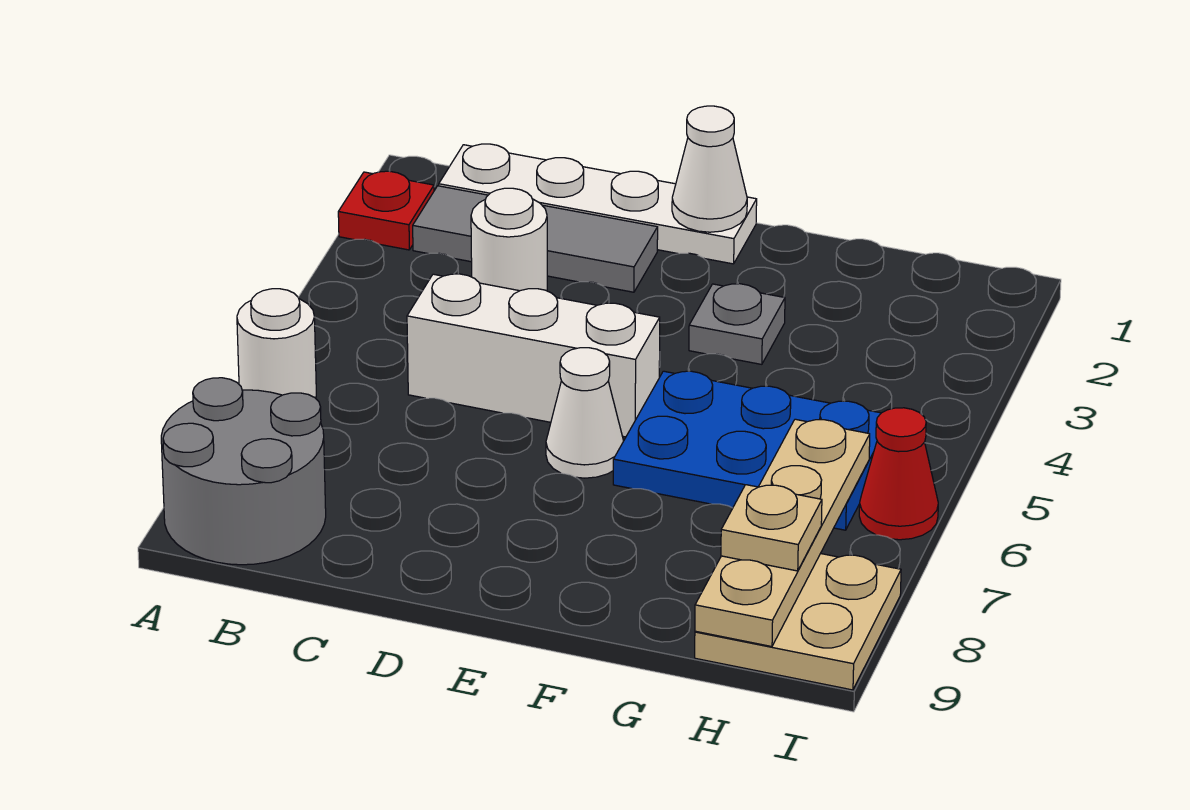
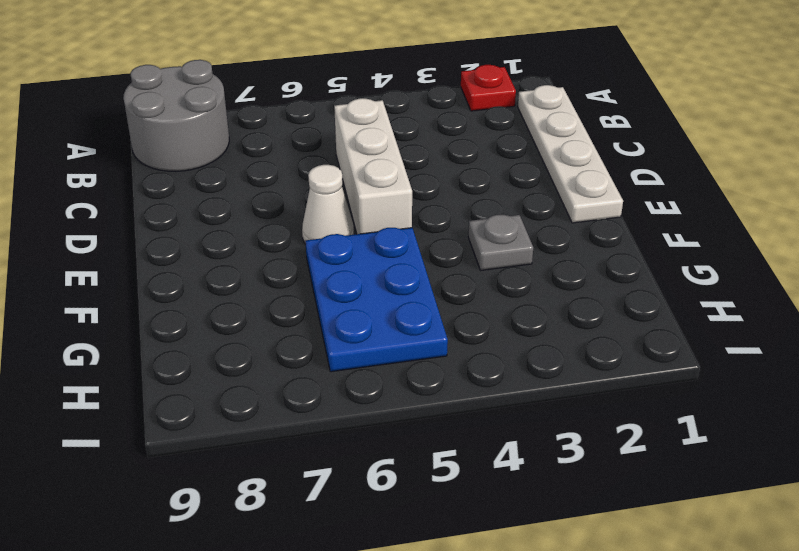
none -> white 1x1 round brick [237,289,316,398]
none -> grey 1x3 tile [413,186,658,292]
none -> white 1x1 round brick [471,188,547,291]

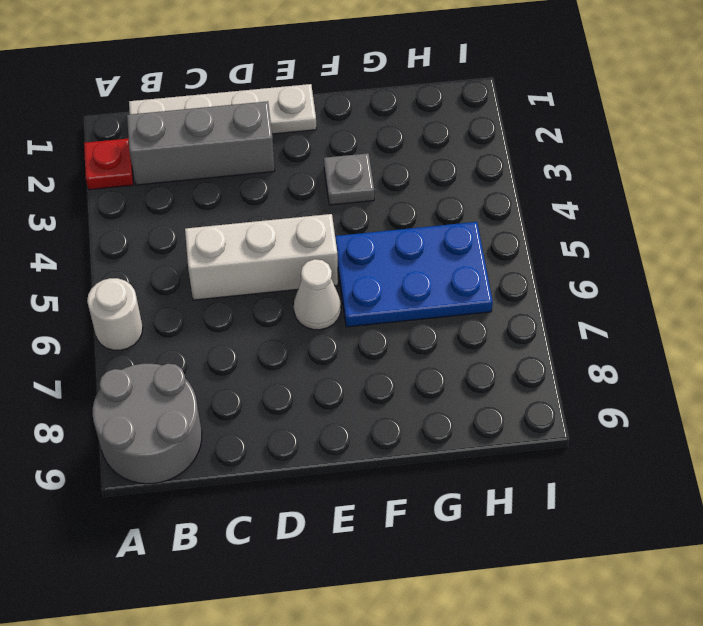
grey 1x3 brick [127,101,275,185] -> grey 1x3 tile [413,186,658,292]
none -> white 1x1 round brick [471,188,547,291]
none -> tan 2x2 plate [695,554,901,690]
none -> red 1x1 cone [859,408,938,540]

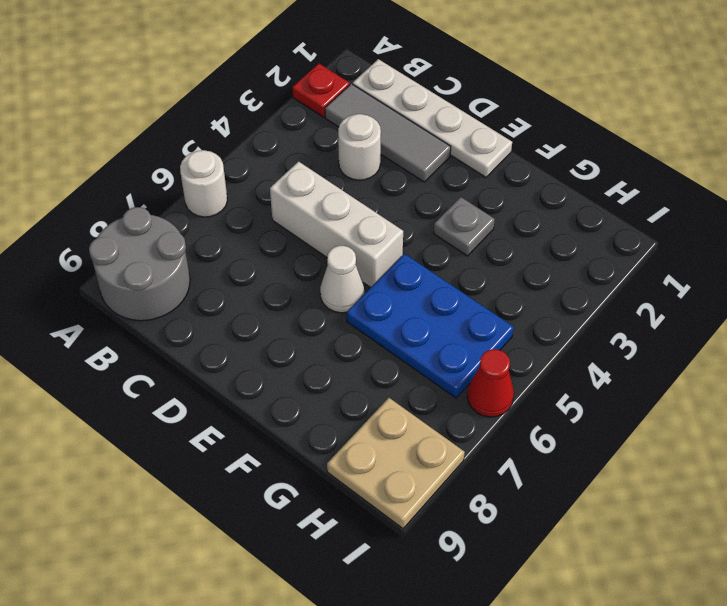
none -> white 1x1 cone [672,106,747,232]
none -> tan 1x4 plate [695,419,870,647]
none -> tan 1x1 plate [721,485,822,571]

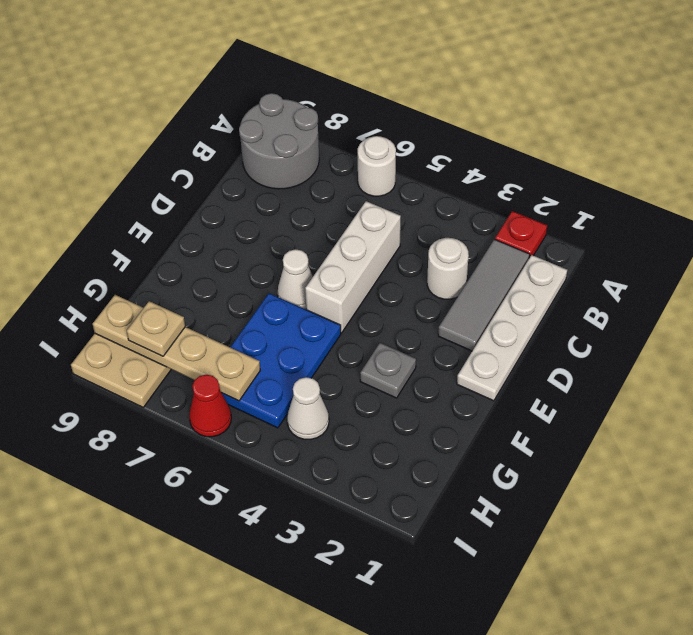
white 1x1 cone [287,377,329,440] -> white 1x1 cone moved to [672,106,747,232]

